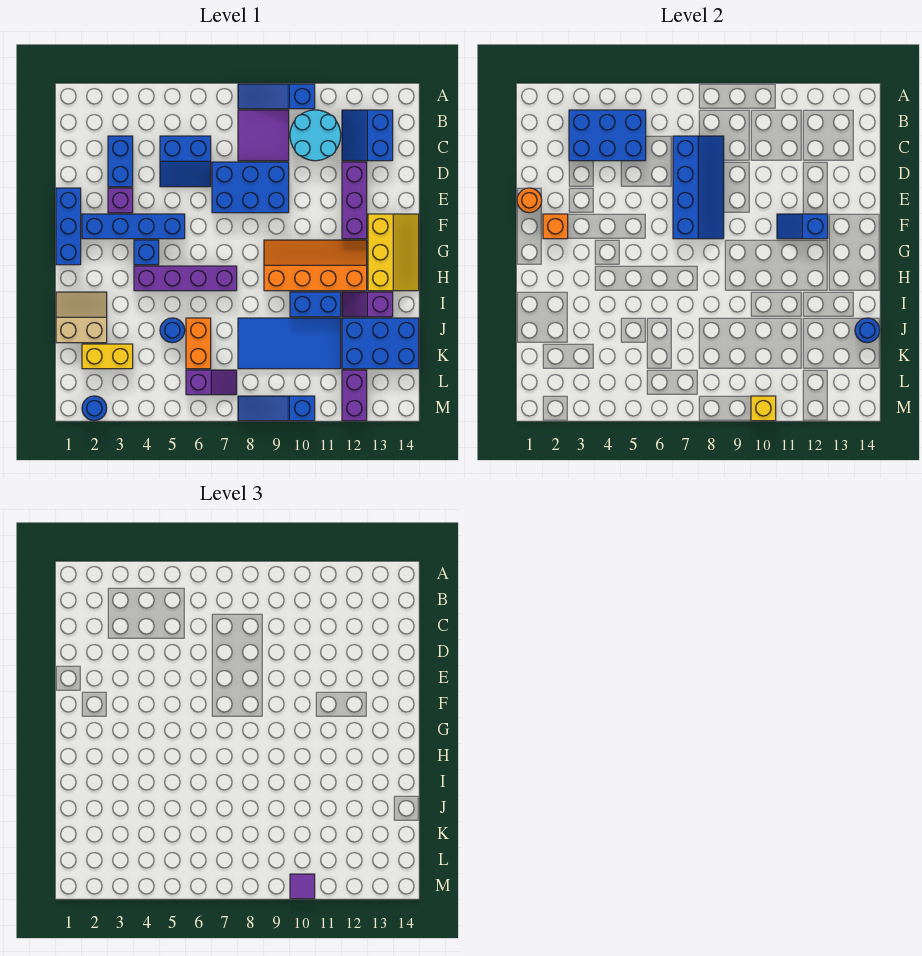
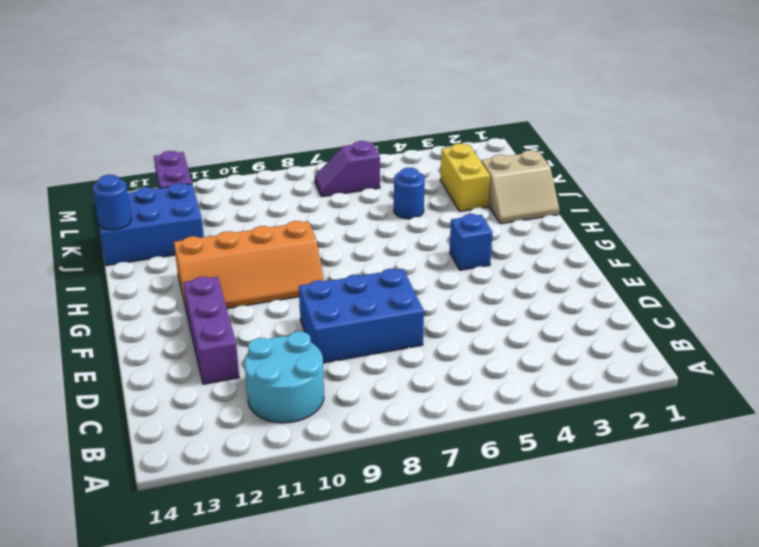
yellow 1x2 brick [440,144,490,211] -> yellow 1x2 brick turned to [82,344,133,369]
none -> blue 1x3 slope [238,84,315,109]
none -> purple 2x2 tile [238,110,289,161]
none -> blue 2x2 slope [342,110,393,161]
none -> blue 1x2 brick [108,136,133,187]

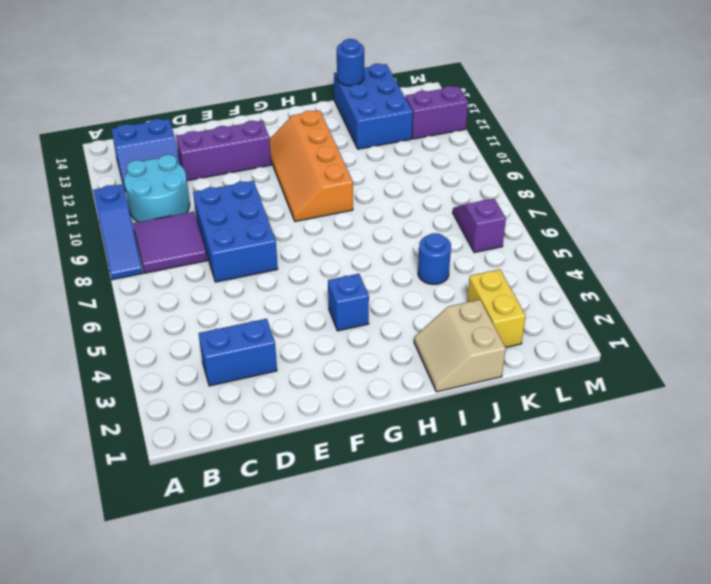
none -> blue 2x2 slope [160,136,211,187]
none -> blue 1x3 brick [56,188,81,265]
none -> purple 1x1 brick [108,188,133,213]
none -> blue 1x4 brick [82,214,185,239]

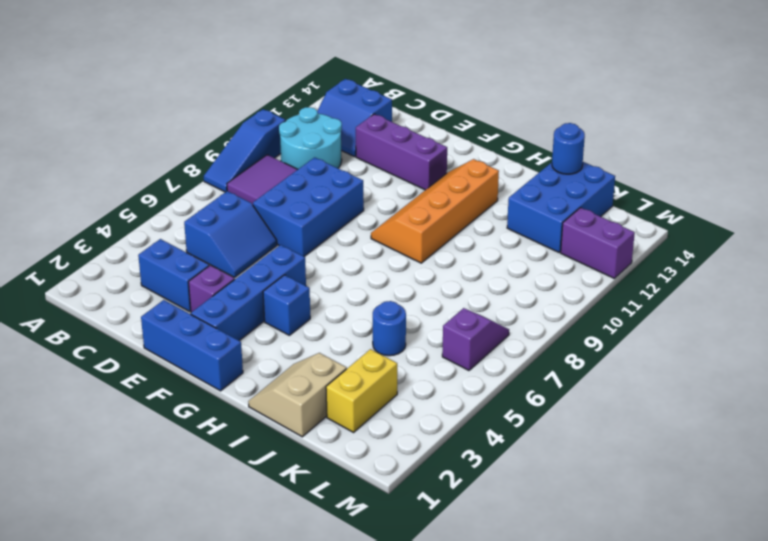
none -> yellow 2x3 slope [368,214,419,291]
none -> purple 1x4 brick [134,266,237,291]
none -> blue 1x2 brick [290,292,341,317]
none -> purple 1x2 slope [342,292,393,317]

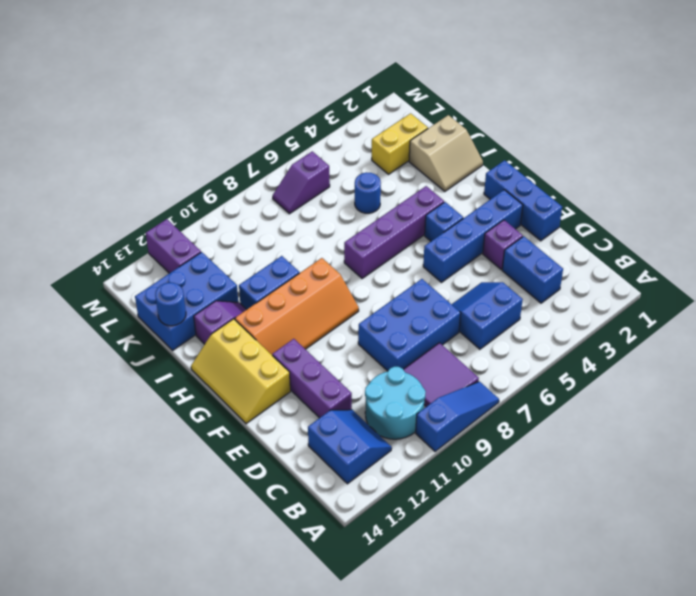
none -> orange 1x2 brick [186,318,211,369]
none -> blue 2x4 tile [238,318,341,369]
none -> blue 1x1 round brick [82,396,107,421]
none -> blue 1x3 slope [238,396,315,421]

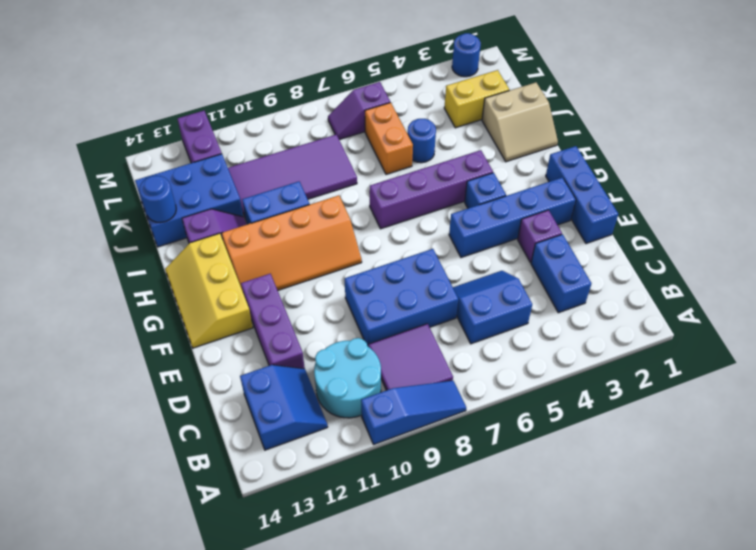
purple 2x4 tile [228,135,357,217] -> blue 2x4 tile [238,318,341,369]
none -> blue 1x3 slope [238,396,315,421]
none -> blue 2x3 brick [569,110,646,161]
none -> blue 2x4 slope [673,136,724,239]
none -> orange 1x1 round brick [517,188,542,213]

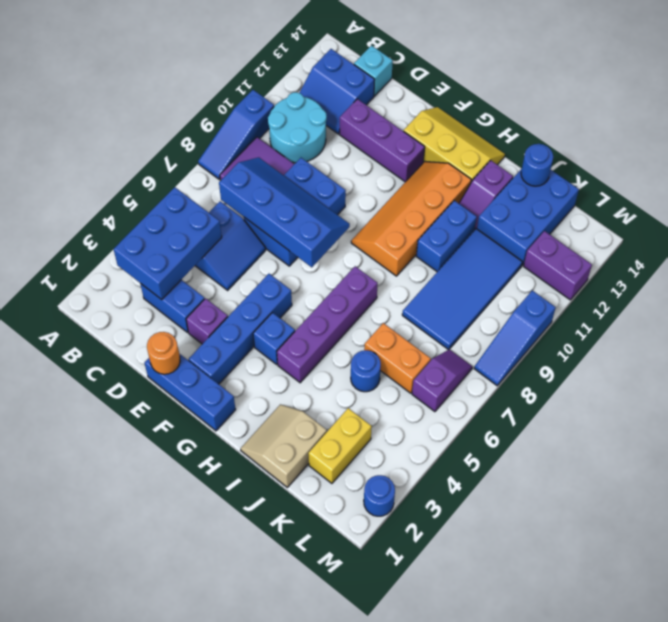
cyan 1x1 brick [354,46,393,96] -> none
none -> orange 1x1 brick [543,214,568,239]
none -> blue 1x2 slope [777,214,828,239]
none -> yellow 1x1 brick [751,396,776,421]
none -> purple 1x1 tile [290,874,315,899]

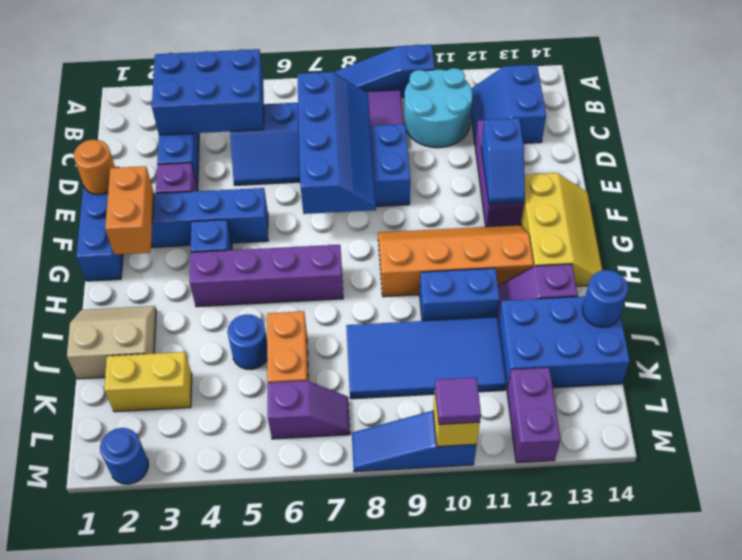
blue 1x2 slope [481,118,525,204] -> blue 1x2 slope turned to [777,214,828,239]
orange 1x2 brick [105,166,154,255] -> orange 1x1 brick [543,214,568,239]

